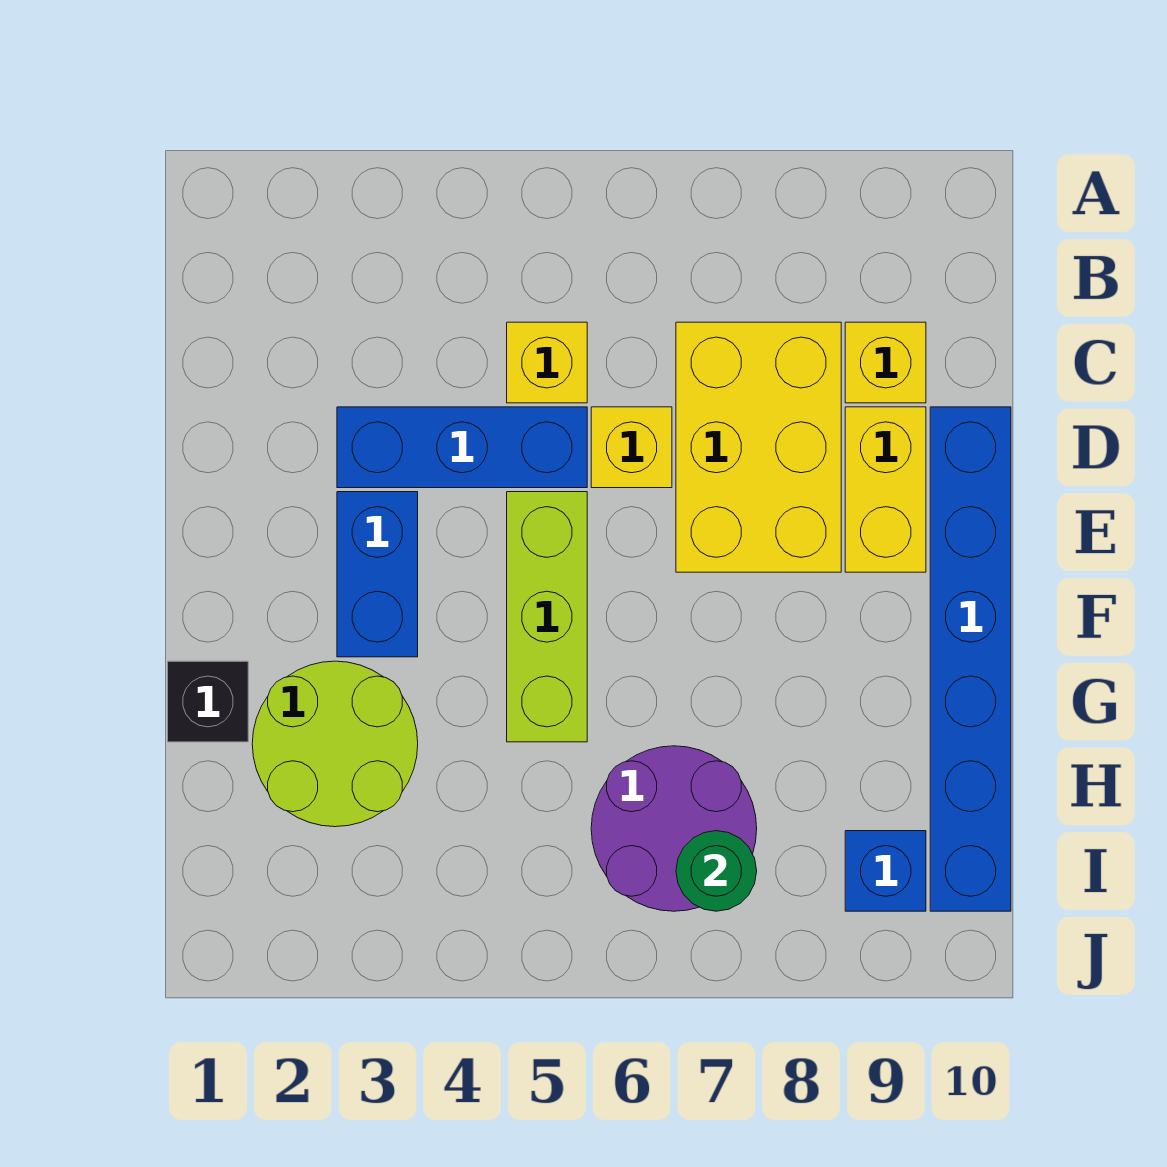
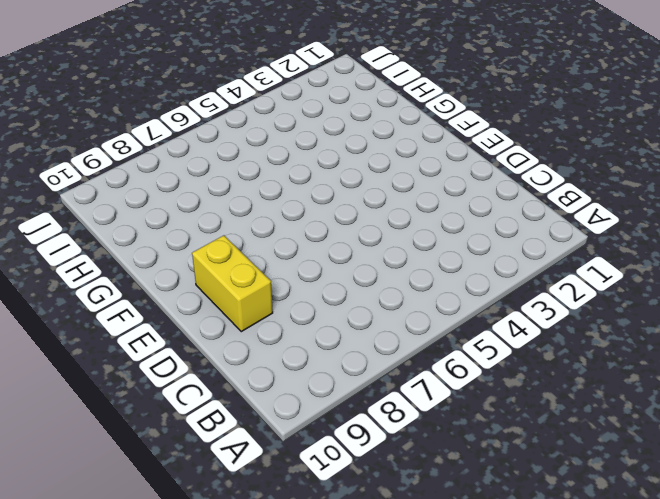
none -> yellow 1x1 brick [507,322,587,403]
none -> yellow 2x3 brick [676,322,841,572]
none -> yellow 1x1 brick [845,322,926,403]

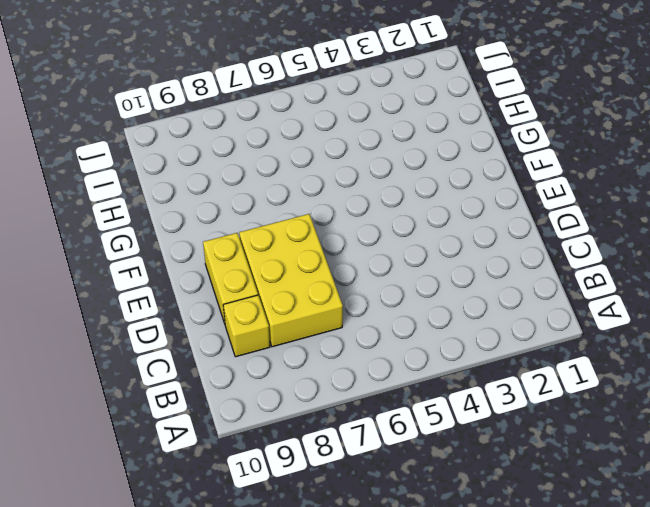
none -> yellow 1x1 brick [507,322,587,403]
none -> blue 1x3 brick [337,407,587,488]
none -> yellow 1x1 brick [591,407,672,488]

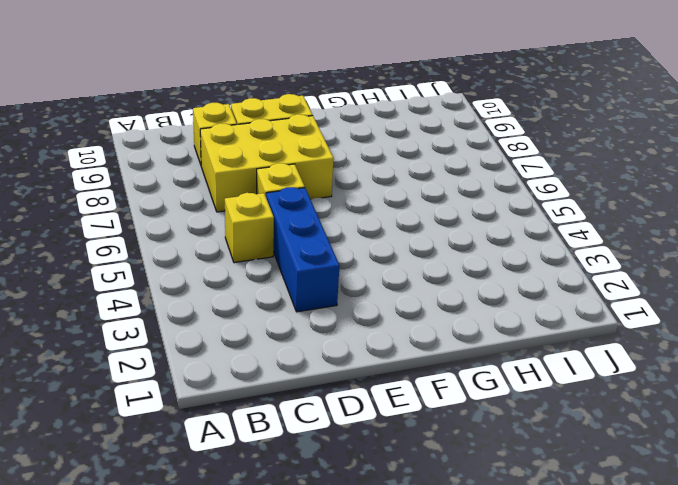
none -> blue 1x6 brick [930,407,1011,911]
none -> blue 1x2 brick [337,492,418,657]
none -> lime 1x3 brick [507,492,587,742]

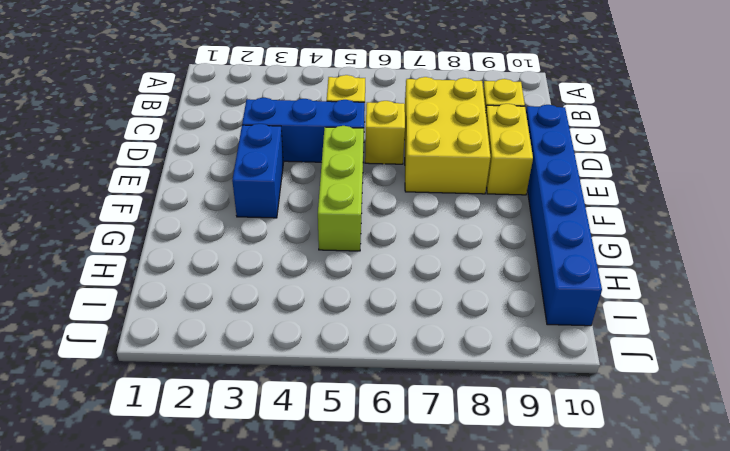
none -> black 1x1 brick [168,661,248,742]
none -> lime 2x2 round brick [252,661,418,827]
none -> purple 2x2 round brick [591,746,757,911]

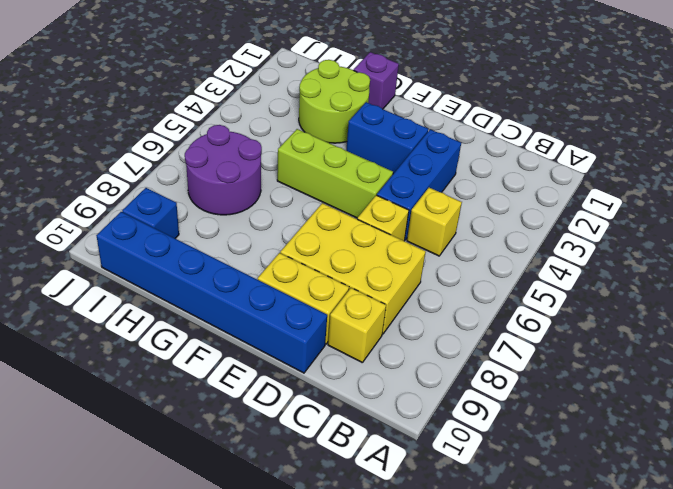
purple 1x1 brick [354,52,399,109] -> black 1x1 brick [168,661,248,742]
none -> green 1x1 round brick [676,831,757,911]

